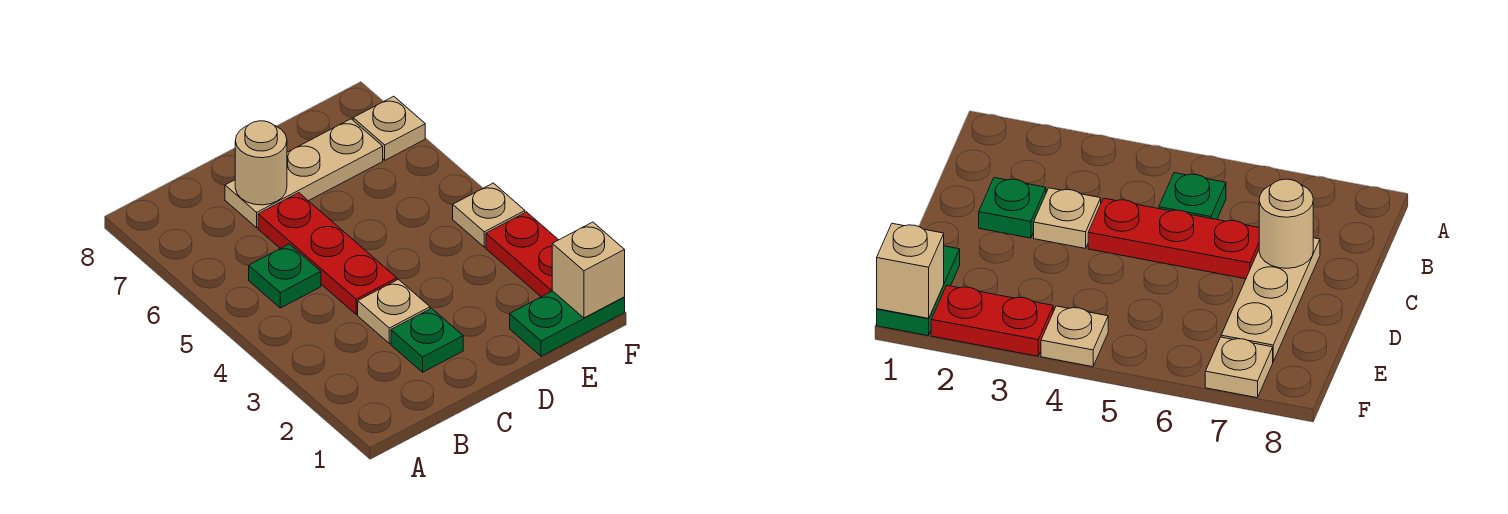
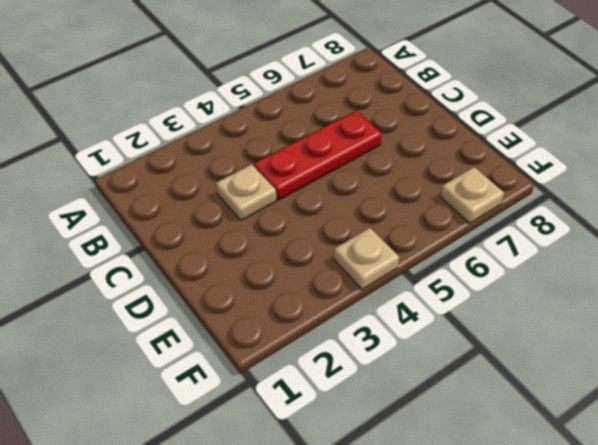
none -> green 1x1 plate [249,244,321,308]
none -> green 1x1 plate [391,308,463,372]

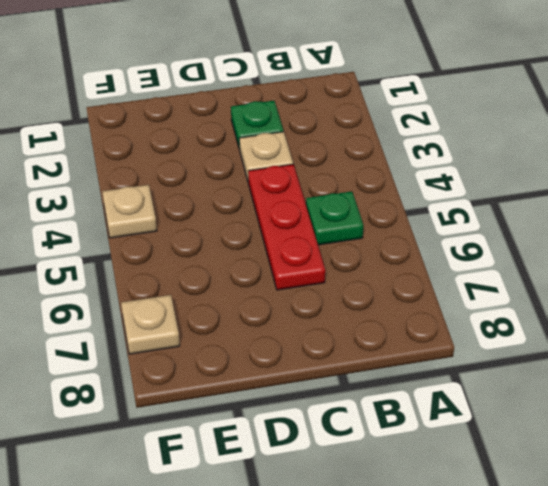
none -> tan 1x3 plate [225,119,383,228]
none -> green 1x2 plate [510,291,625,356]

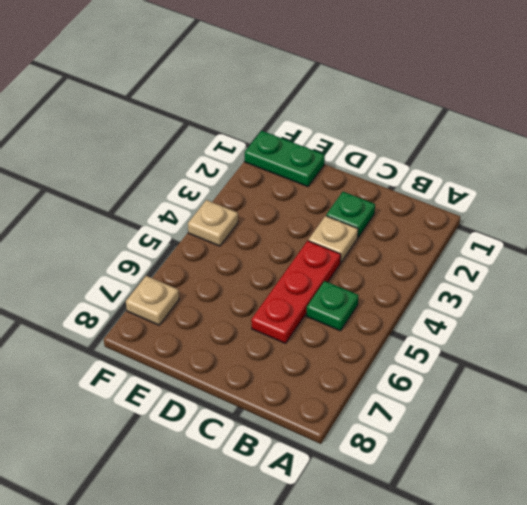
none -> tan 1x3 plate [225,119,383,228]
none -> red 1x2 plate [486,212,558,297]

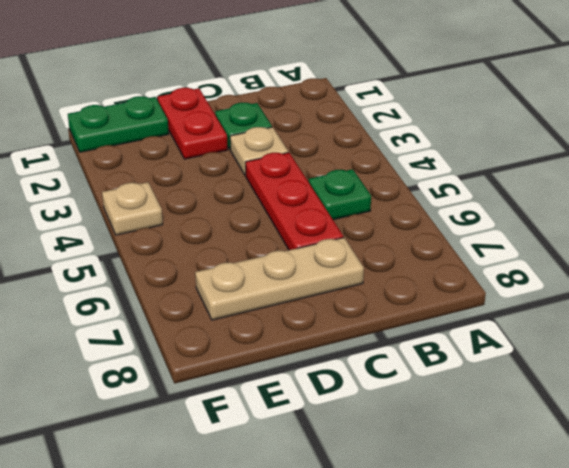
red 1x2 plate [158,88,228,159] -> red 1x2 plate moved to [486,212,558,297]
none -> tan 1x1 plate [353,96,425,160]
none -> tan 1x1 round brick [235,121,287,205]

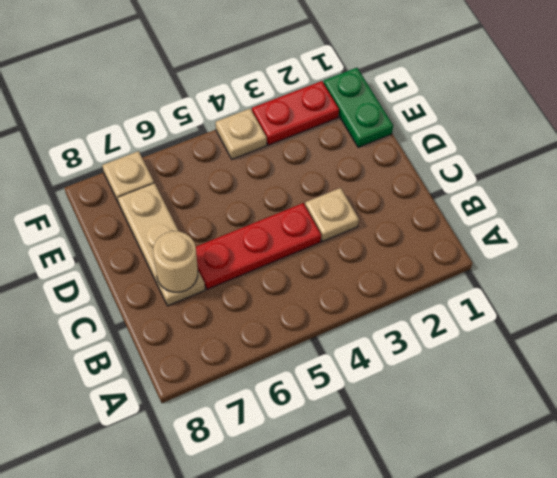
none -> green 1x1 plate [249,244,321,308]
none -> green 1x1 plate [391,308,463,372]

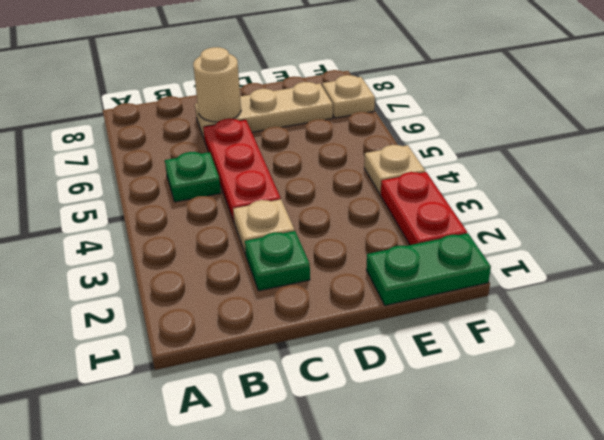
none -> tan 1x1 brick [552,222,625,318]

